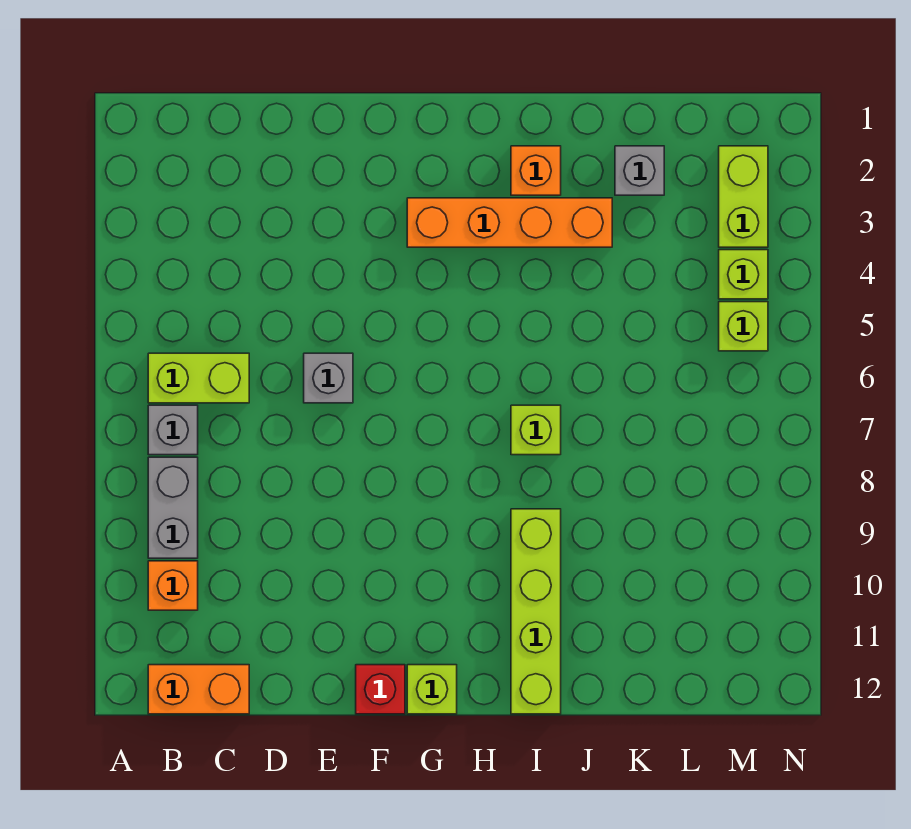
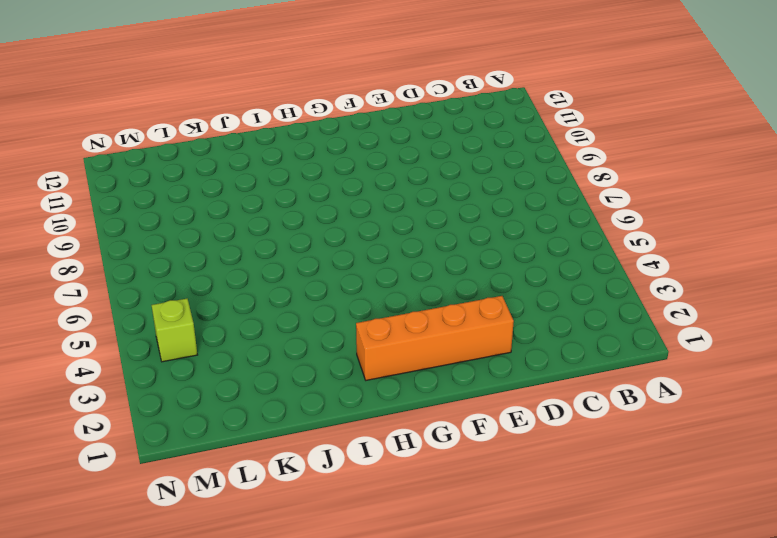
orange 1x4 brick [356,296,514,380] -> orange 1x4 brick moved to [407,198,612,247]
none -> lime 1x2 brick [148,353,249,403]
none -> grey 1x1 brick [148,405,198,455]
none -> grey 1x2 brick [148,457,198,558]

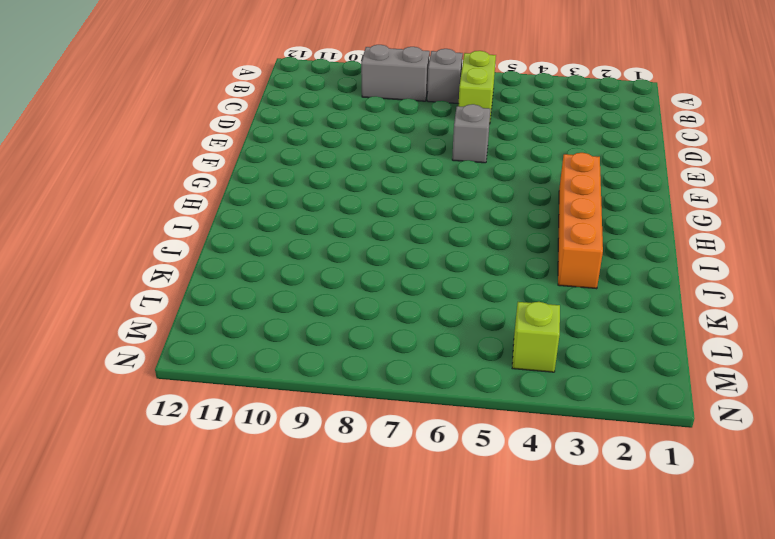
none -> orange 1x1 brick [148,561,198,610]
none -> orange 1x2 brick [148,665,249,714]
none -> red 1x1 brick [356,665,405,714]

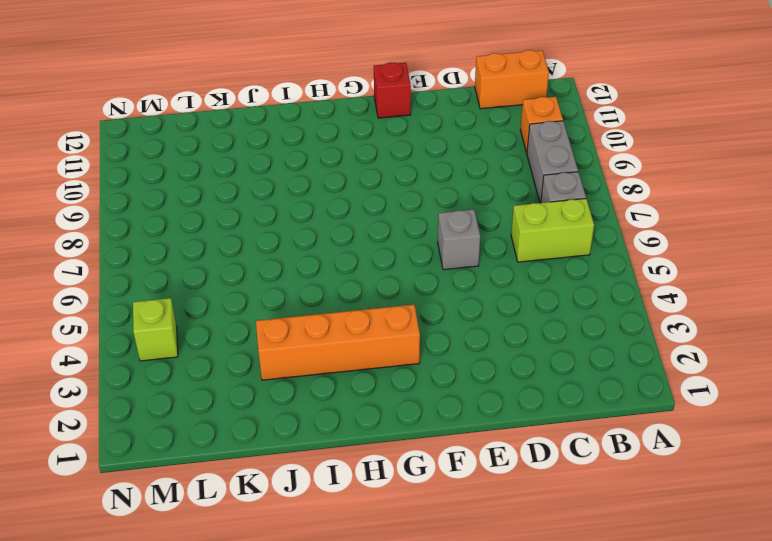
none -> lime 1x1 brick [407,665,457,714]
none -> orange 1x1 brick [511,146,561,195]
none -> lime 1x1 brick [511,405,561,455]

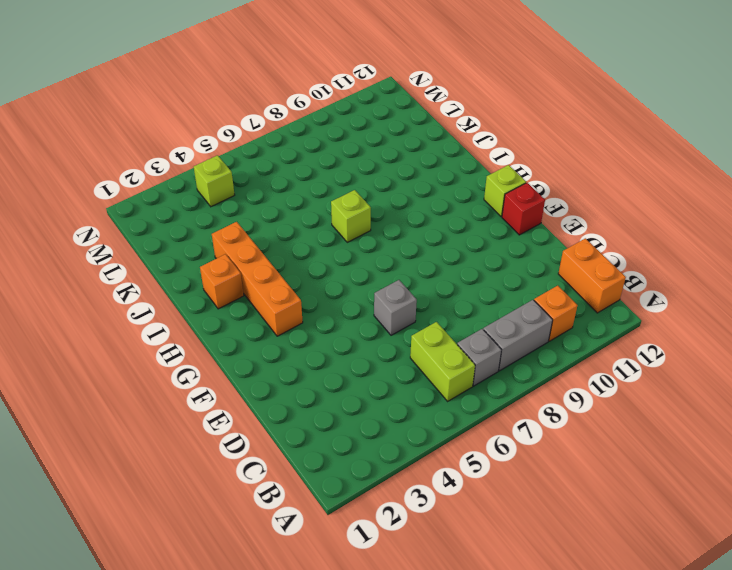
none -> lime 1x4 brick [511,509,561,714]
none -> grey 1x1 brick [615,146,664,195]
none -> lime 1x2 brick [719,146,768,247]

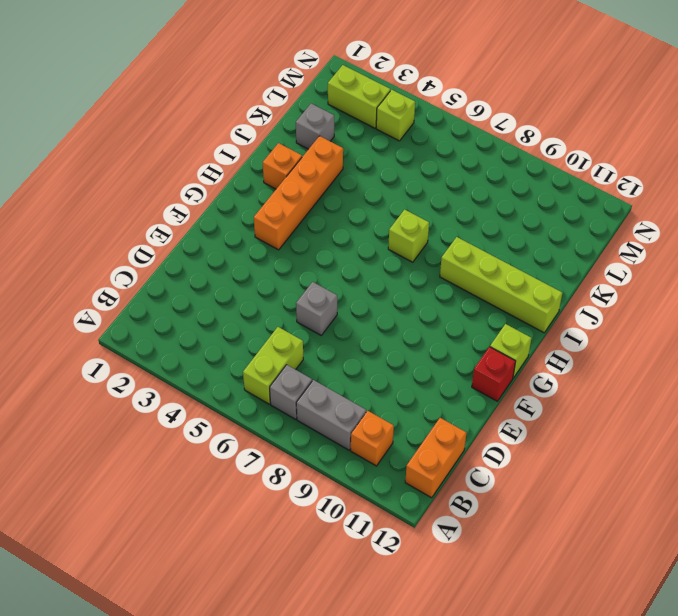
none -> lime 1x1 brick [719,302,768,351]

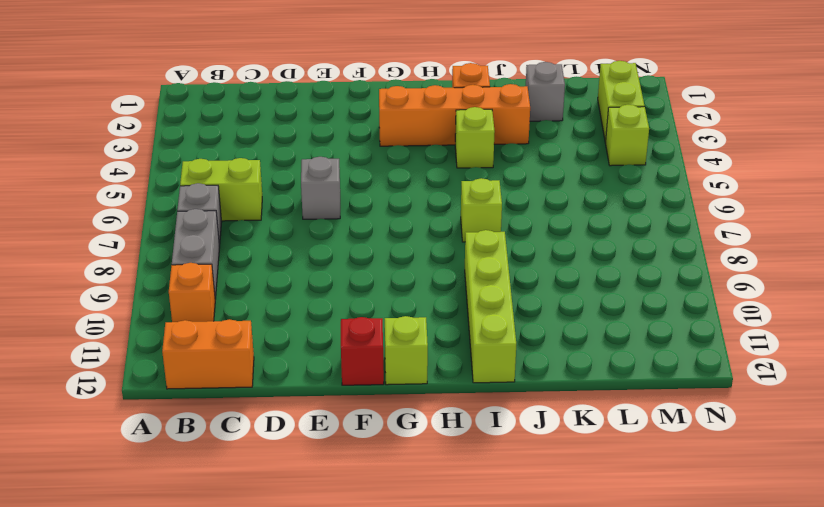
lime 1x1 brick [455,107,495,168] -> lime 1x1 brick moved to [719,302,768,351]

